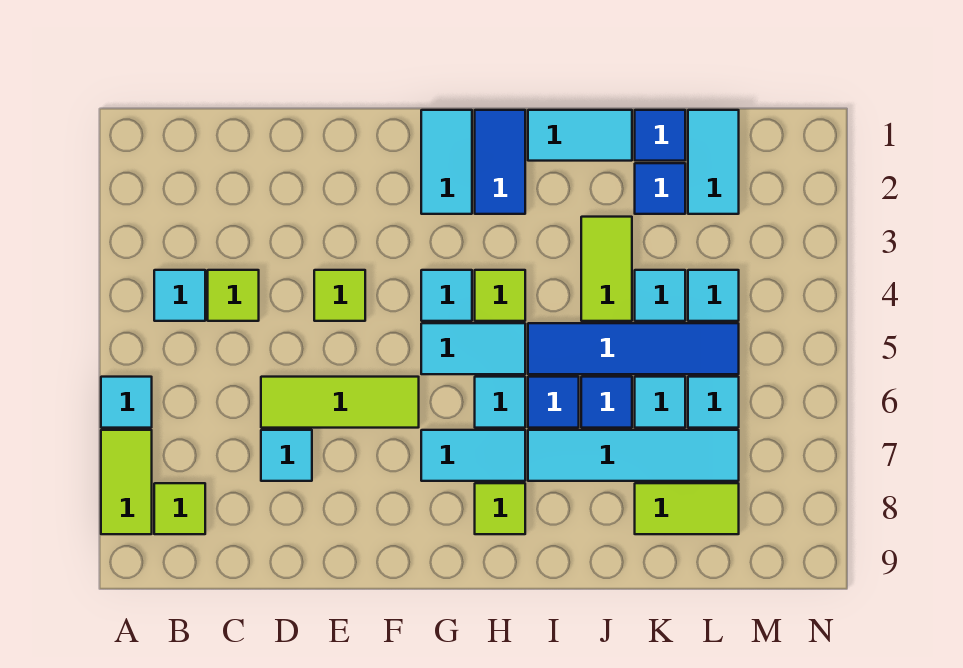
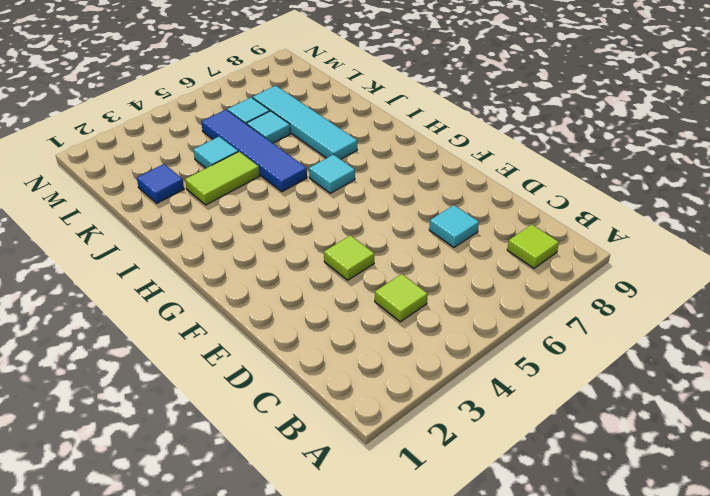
none -> cyan 1x1 tile [101,377,152,428]
none -> lime 1x2 tile [101,430,152,534]
none -> cyan 1x1 tile [154,270,205,321]
none -> lime 1x3 tile [261,377,419,428]

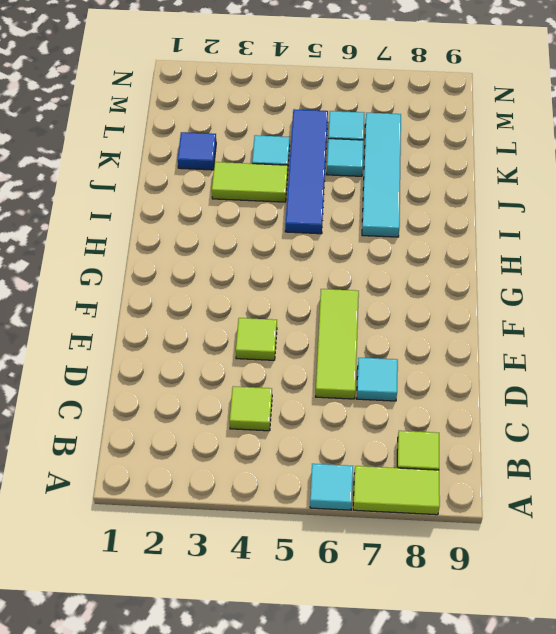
none -> cyan 1x1 tile [154,270,205,321]
none -> cyan 1x2 tile [421,110,472,214]
none -> cyan 1x1 tile [421,270,472,321]
none -> cyan 1x2 tile [421,323,525,374]

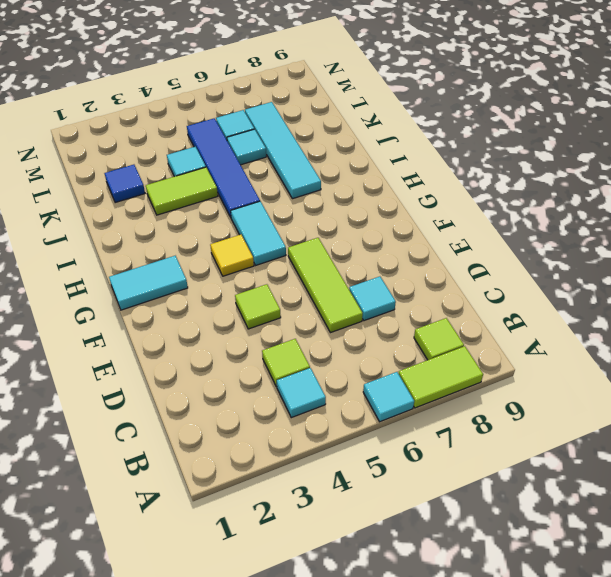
yellow 1x1 tile [210,235,254,276] -> cyan 1x1 tile [421,270,472,321]
none -> cyan 1x2 tile [421,430,525,481]
none -> blue 1x2 tile [475,110,525,214]
none -> lime 1x1 tile [475,270,525,321]
none -> cyan 1x1 tile [475,377,525,428]

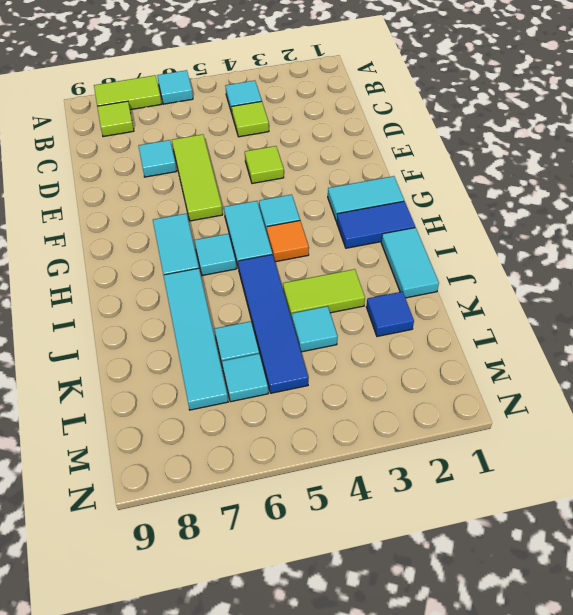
orange 1x1 tile [267,221,309,262] -> lime 1x1 tile [475,270,525,321]
none -> lime 1x1 tile [475,483,525,534]
none -> blue 1x1 tile [528,377,579,428]
none -> blue 1x1 tile [581,377,632,428]
none -> blue 1x1 tile [635,110,685,161]

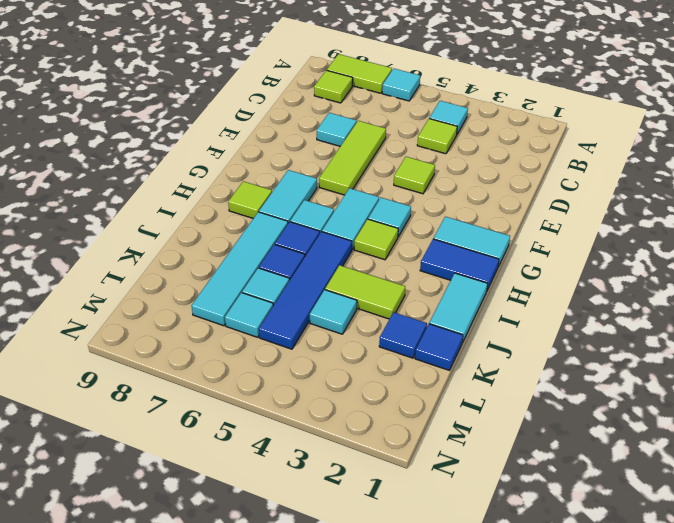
none -> lime 1x2 tile [635,483,739,534]
none -> cyan 1x2 tile [688,110,739,214]
none -> cyan 1x1 tile [688,270,739,321]

